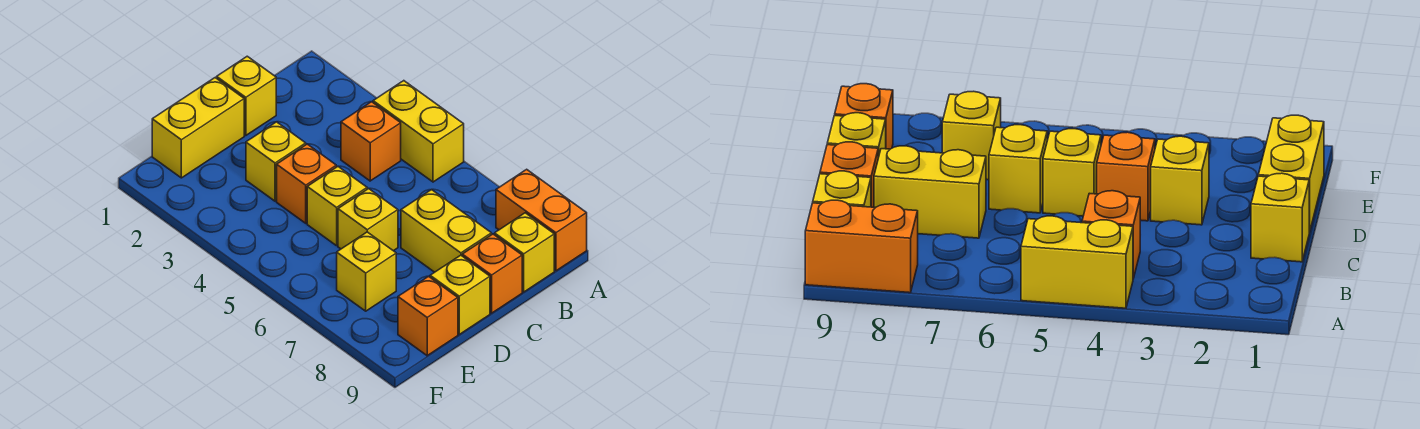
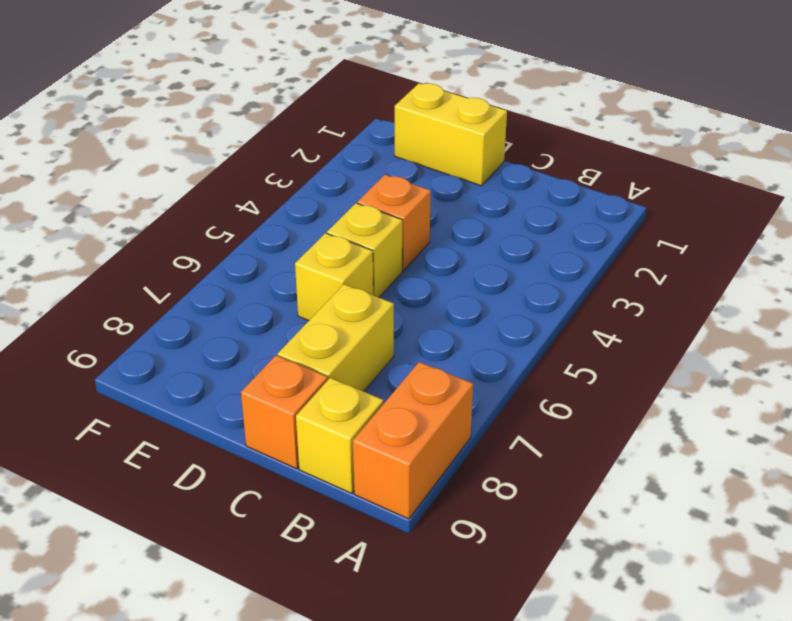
none -> yellow 1x2 brick [373,81,464,182]
none -> orange 1x1 brick [341,102,401,181]
none -> yellow 1x1 brick [217,56,276,136]

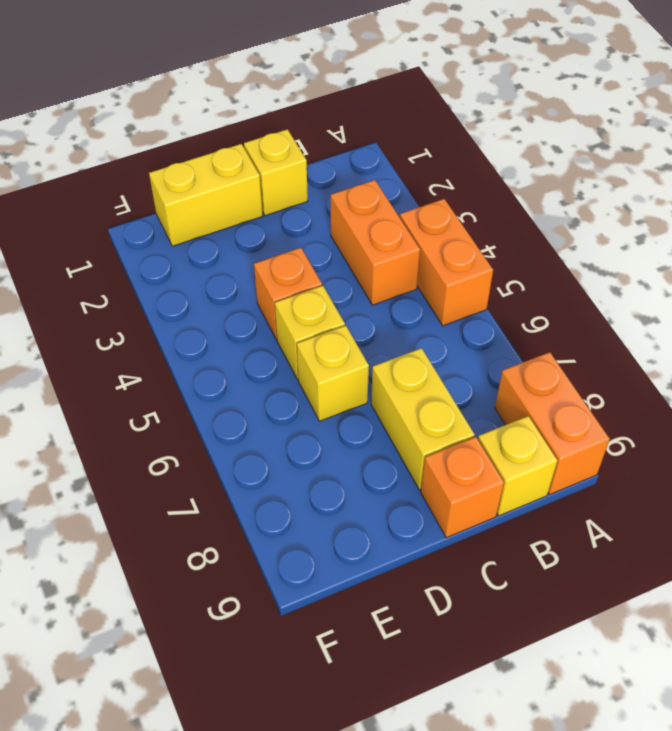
orange 1x2 brick [400,199,493,326] -> yellow 1x2 brick [373,81,464,182]
orange 1x2 brick [331,180,420,305] -> orange 1x1 brick [341,102,401,181]
none -> yellow 1x1 brick [246,122,306,201]
none -> yellow 1x1 brick [430,255,490,334]
none -> yellow 1x1 brick [337,232,396,311]

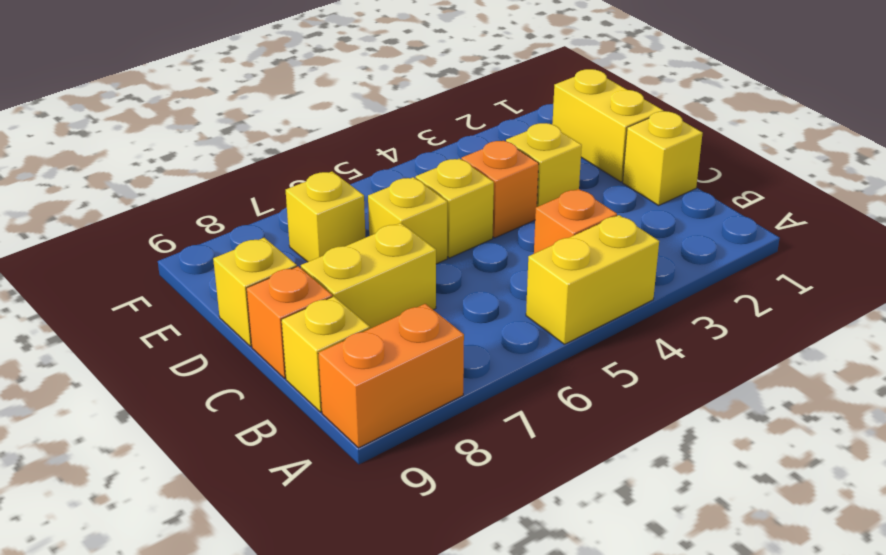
none -> orange 1x1 brick [398,276,458,356]

